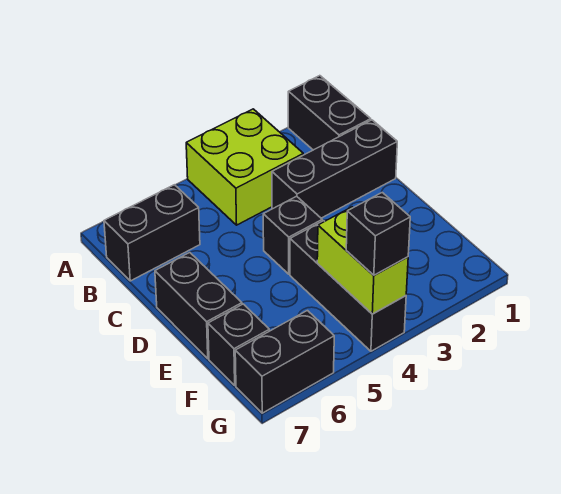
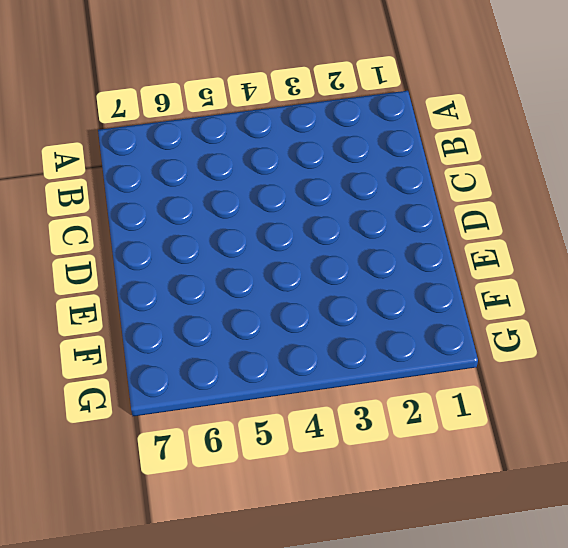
none -> black 1x2 brick [288,76,371,150]
none -> lime 2x2 brick [186,109,303,225]

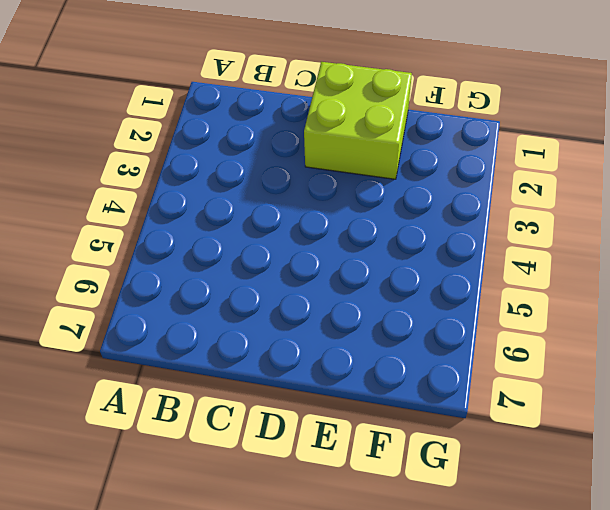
lime 2x2 brick [304,62,412,179] -> lime 2x2 brick moved to [186,109,303,225]
none -> black 1x2 brick [288,76,371,150]
none -> black 1x2 brick [104,185,200,281]

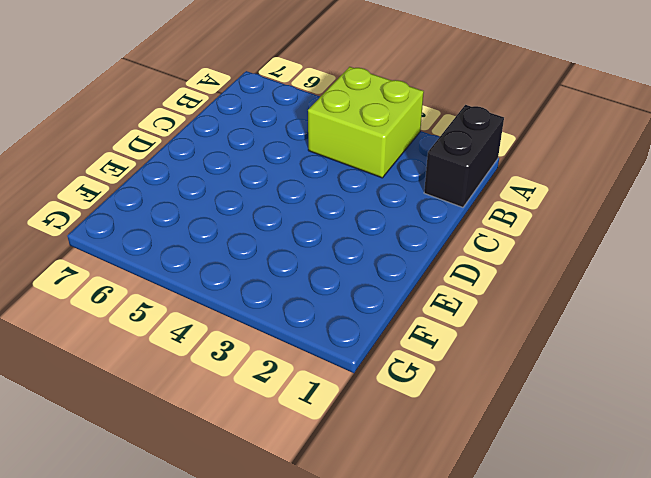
none -> black 1x2 brick [104,185,200,281]
none -> black 1x3 brick [272,120,397,218]

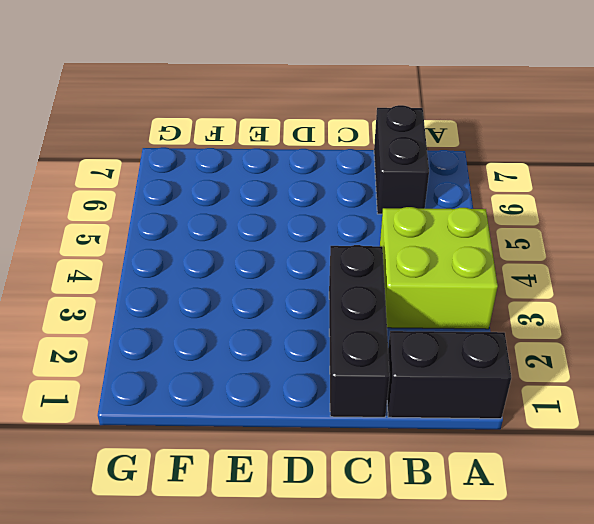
none -> black 1x1 brick [263,196,322,274]
none -> black 1x2 brick [155,252,242,359]

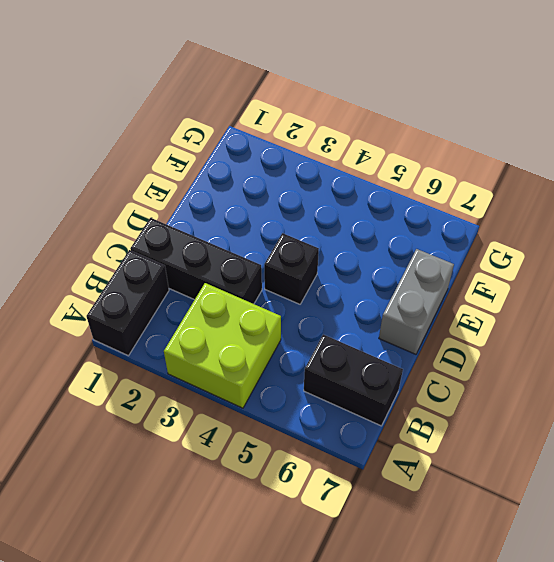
grey 1x2 brick [379,249,454,354] -> black 1x2 brick [155,252,242,359]
none -> black 1x3 brick [290,221,406,351]
none -> black 1x1 brick [208,304,269,385]

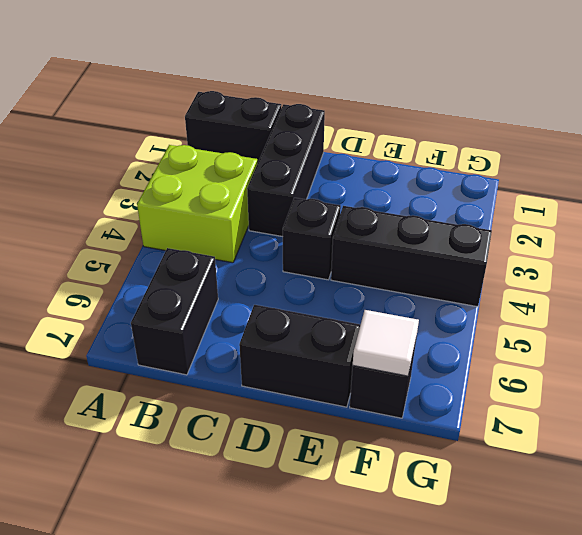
white 1x1 tile [353,310,419,376] -> none
none -> black 1x2 brick [235,311,334,413]
none -> lime 1x2 brick [317,207,408,314]

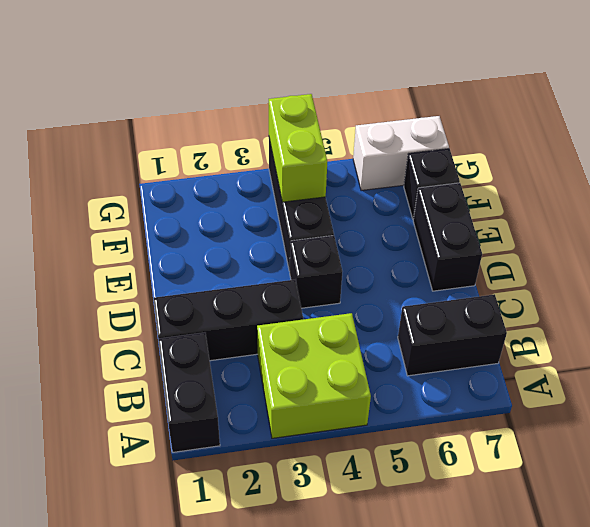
white 1x2 brick [353,116,449,191] -> black 1x2 brick [235,311,334,413]
none -> black 1x1 brick [346,193,410,275]

